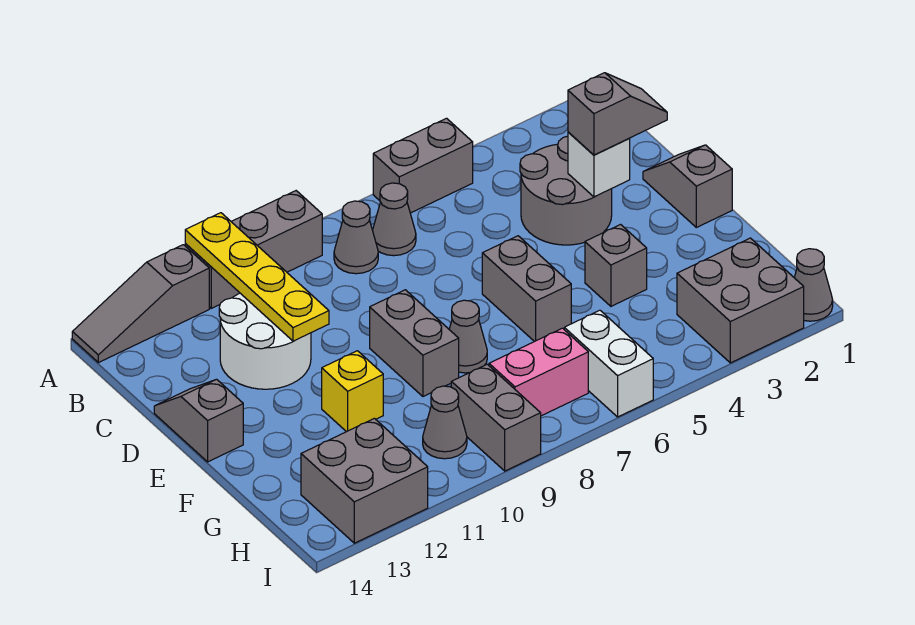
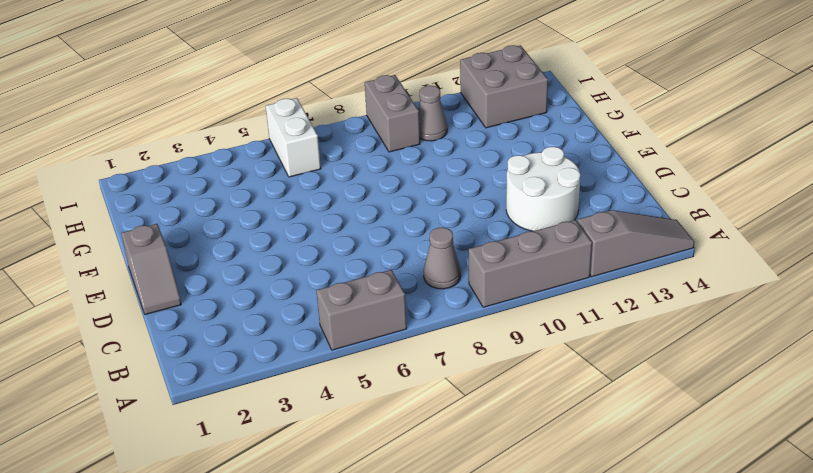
none -> grey 1x1 cone [373,183,416,256]
none -> grey 2x2 round brick [520,136,612,245]
none -> grey 1x2 slope [154,379,243,462]

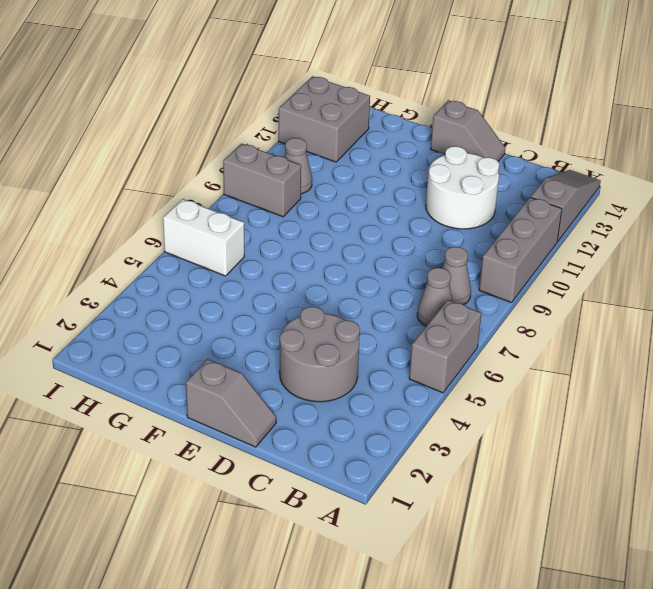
none -> grey 1x2 brick [482,236,571,342]
none -> grey 1x2 brick [370,290,459,396]
none -> grey 1x1 brick [585,225,647,306]

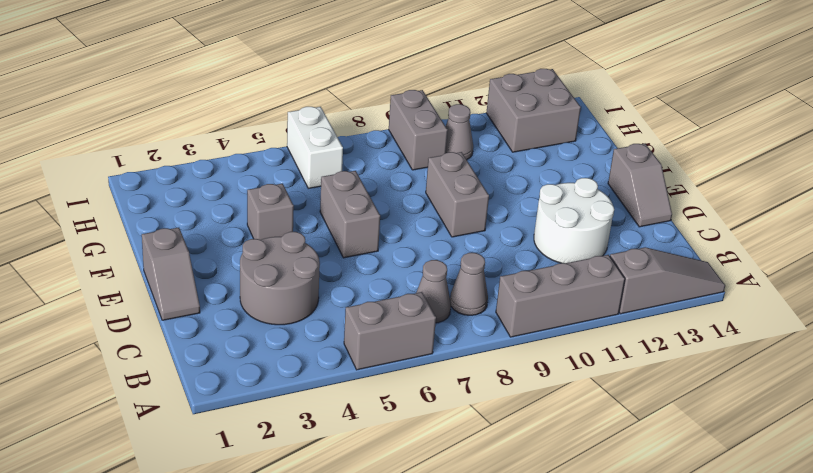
none -> grey 1x1 cone [449,300,487,373]
none -> yellow 1x1 brick [322,351,383,432]
none -> grey 2x2 brick [677,238,804,363]

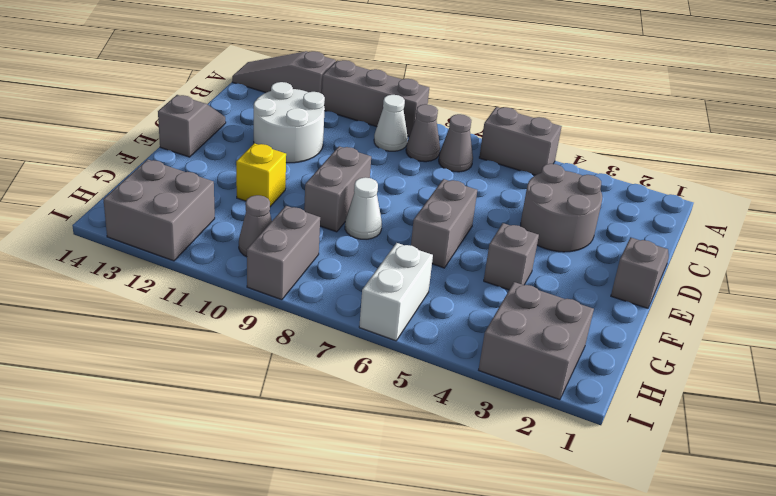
white 1x1 cone [374,95,408,151] -> none
white 1x1 cone [345,177,382,239] -> grey 1x1 cone [449,300,487,373]
none -> pink 1x2 brick [489,328,588,416]
none -> grey 1x1 cone [794,249,833,321]
none -> yellow 1x4 plate [185,213,329,341]

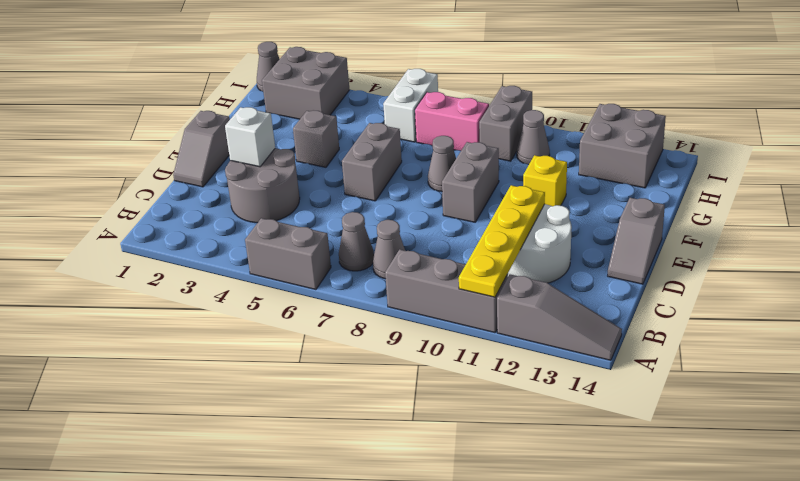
none -> grey 1x2 slope [568,73,667,155]

